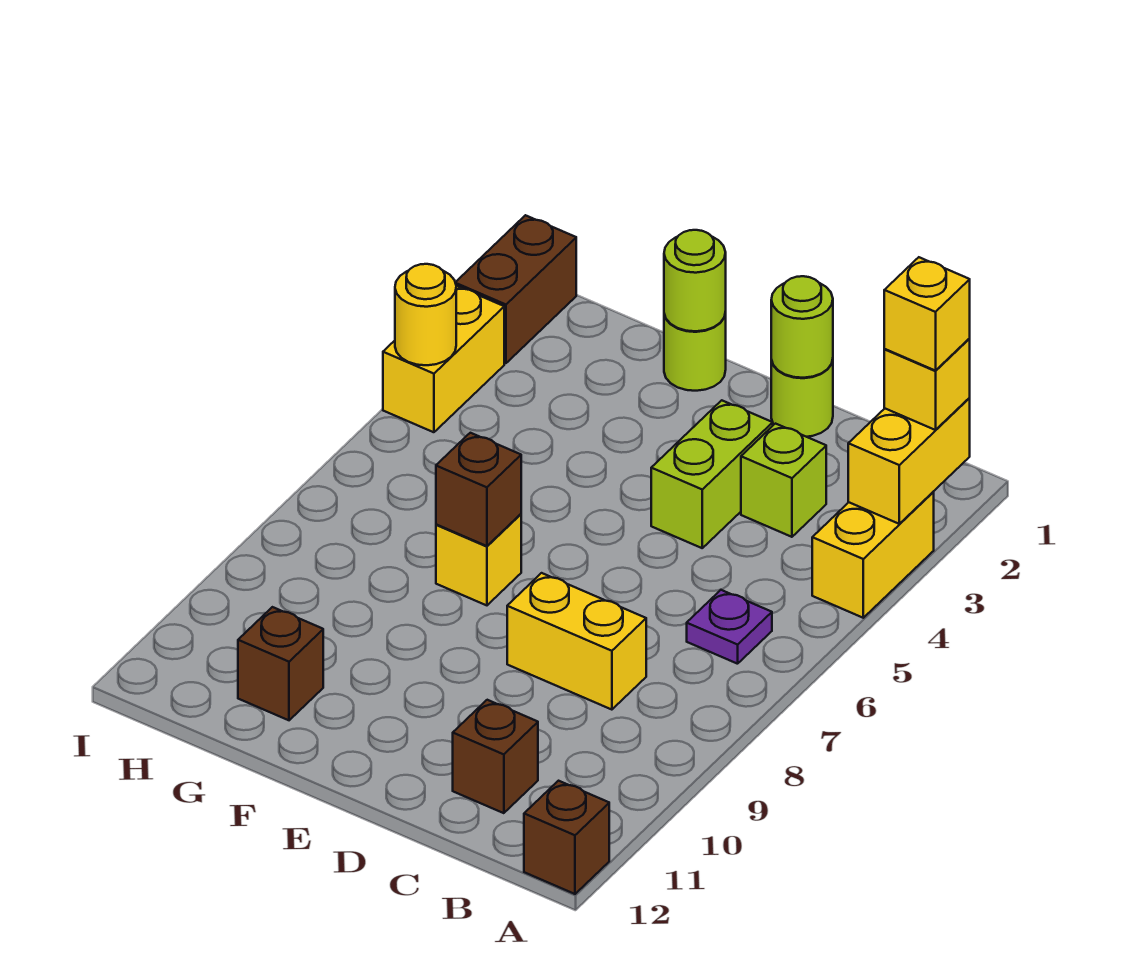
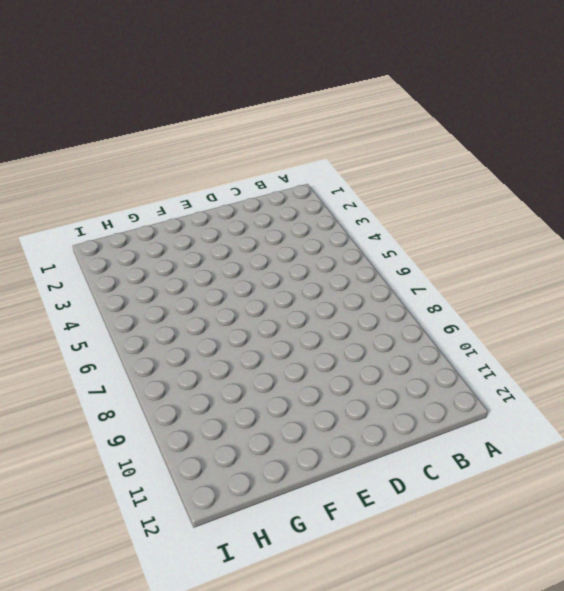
none -> yellow 1x2 brick [812,492,934,618]
none -> brown 1x1 brick [524,781,609,894]
none -> purple 1x1 plate [687,590,772,664]

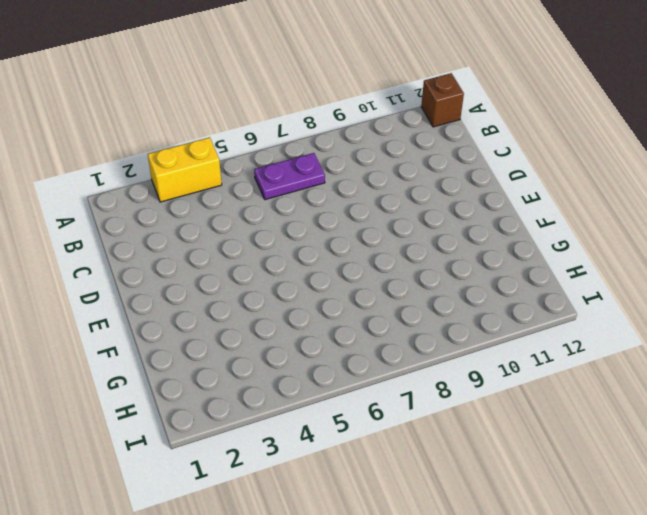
purple 1x2 plate [254,153,325,200] -> purple 1x1 plate [687,590,772,664]
none -> lime 1x1 brick [741,424,826,537]
none -> yellow 1x2 brick [507,573,646,710]
none -> brown 1x1 brick [453,700,538,813]

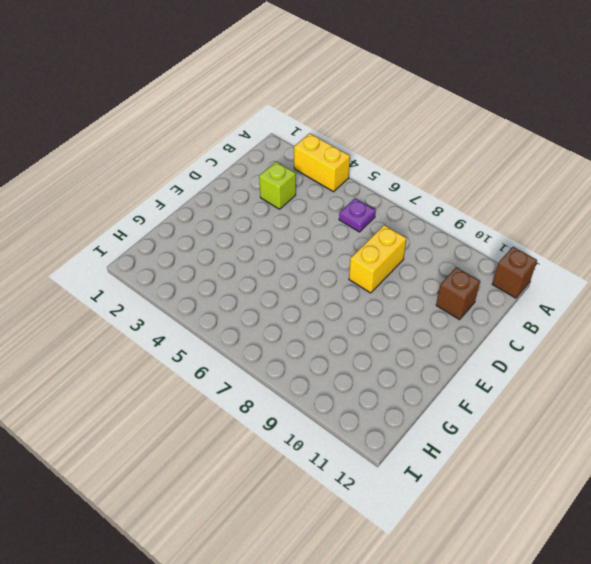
none -> lime 1x1 round brick [771,360,833,437]
none -> lime 1x2 brick [651,400,773,548]
none -> lime 1x1 round brick [664,312,726,391]

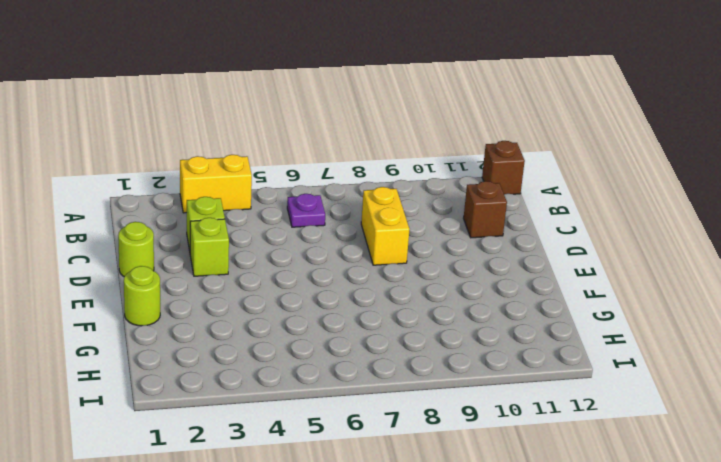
lime 1x1 brick [190,218,229,276] -> lime 1x2 brick [651,400,773,548]
none -> yellow 1x1 brick [436,514,521,605]
none -> brown 1x1 brick [238,607,323,720]
none -> brown 1x2 brick [455,215,576,363]

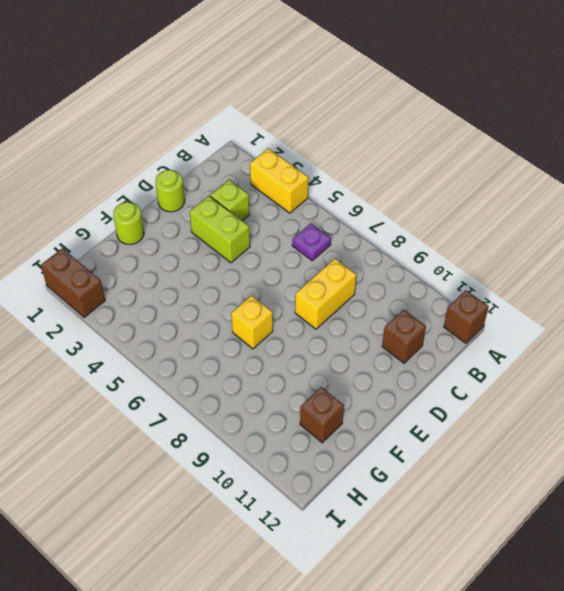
none -> yellow 1x2 brick [383,286,504,432]
none -> yellow 1x2 brick [848,398,970,524]
none -> lime 1x1 round brick [771,276,833,378]

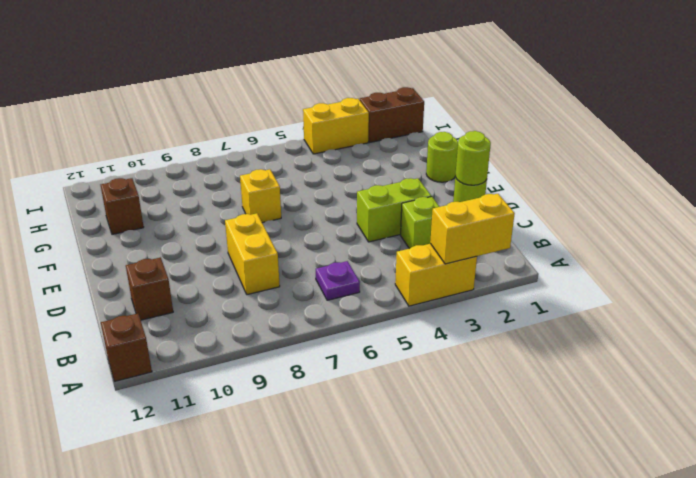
none -> lime 1x1 round brick [664,230,726,331]
none -> brown 1x1 brick [436,433,521,546]
none -> yellow 1x1 round brick [395,264,456,365]

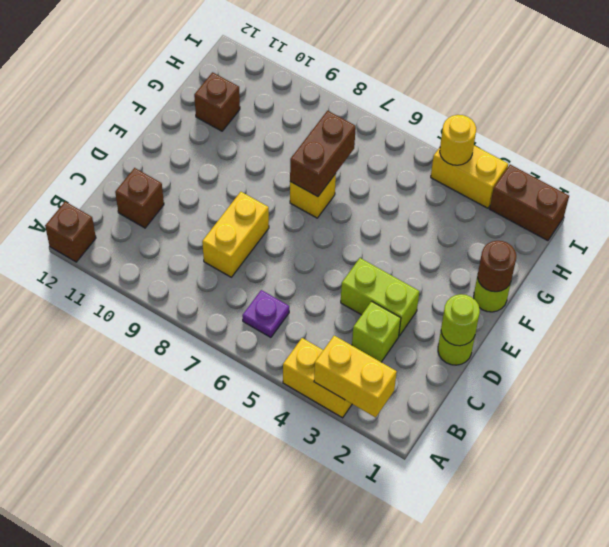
brown 1x1 round brick [478,241,516,292] -> lime 1x1 round brick [664,230,726,331]
brown 1x2 brick [290,111,356,197] -> brown 1x1 brick [436,433,521,546]
none -> yellow 1x1 brick [884,339,970,430]
none -> yellow 1x1 brick [884,257,970,371]

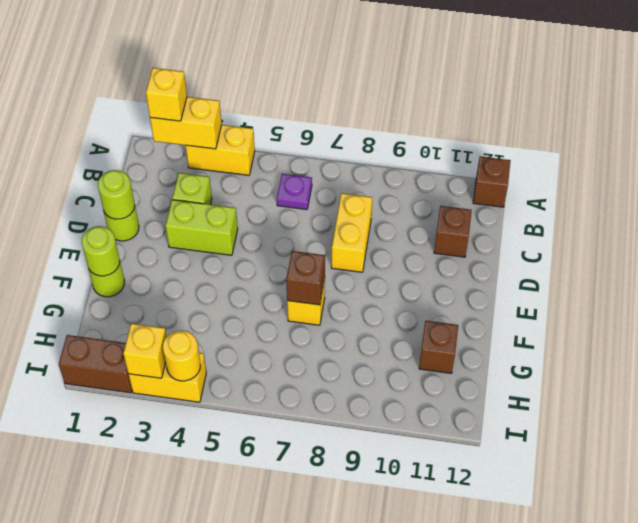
yellow 1x1 brick [123,323,166,378] -> yellow 1x1 brick moved to [884,257,970,371]

